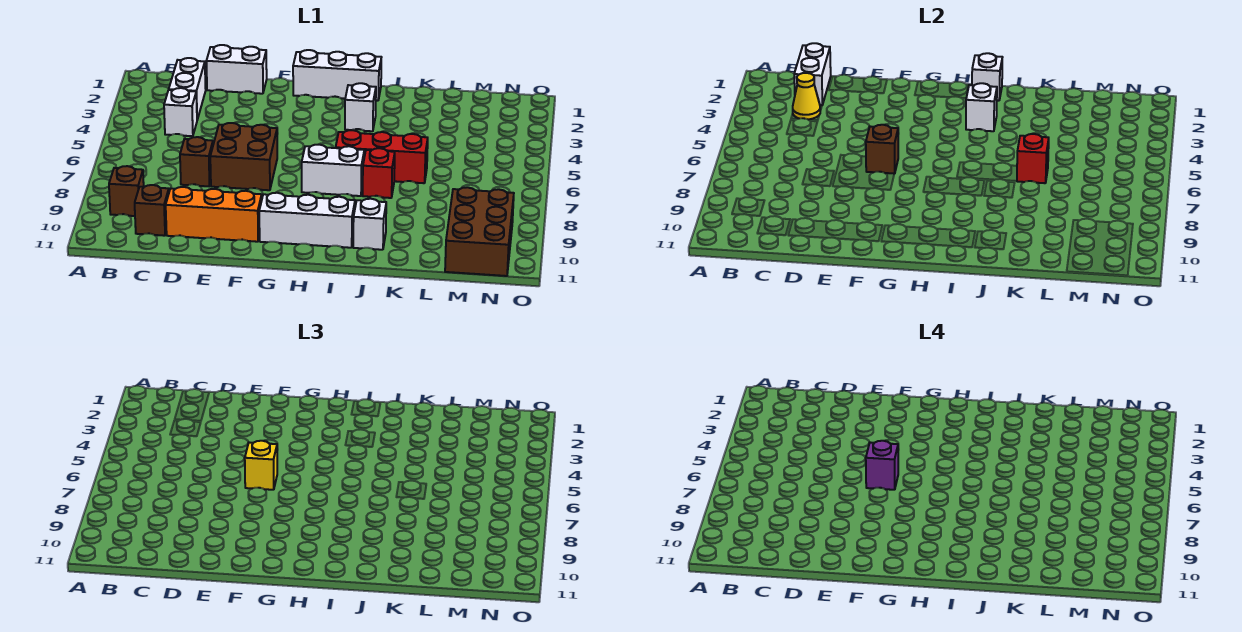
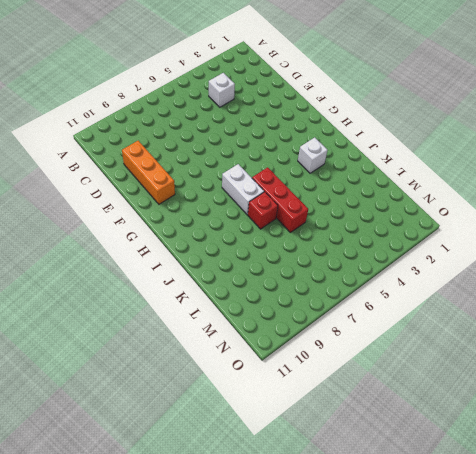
none -> brown 1x1 brick [109,166,144,216]
none -> white 1x2 brick [169,58,206,120]
none -> brown 1x1 brick [135,185,169,236]

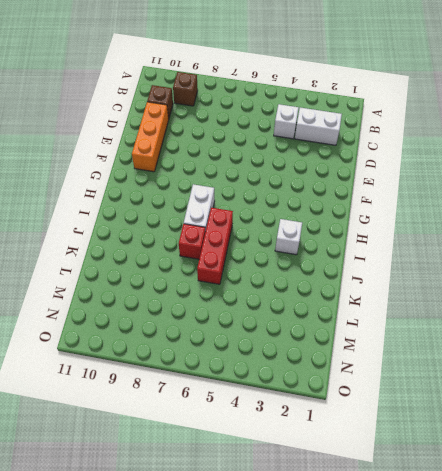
none -> white 1x2 brick [206,45,267,94]
none -> brown 1x1 brick [180,137,213,186]
none -> brown 2x2 brick [210,123,277,190]

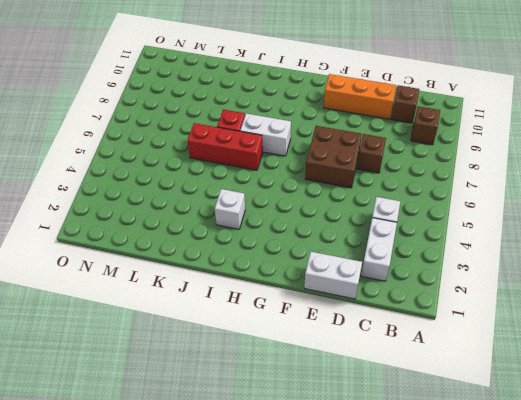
none -> white 1x3 brick [293,50,381,101]
none -> white 1x3 brick [259,193,355,248]
none -> white 1x1 brick [353,199,386,250]

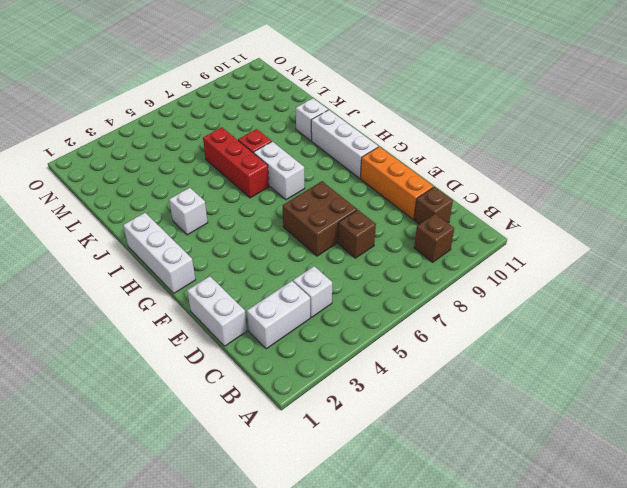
none -> brown 2x3 brick [445,187,514,276]
none -> white 1x2 brick [794,43,831,105]
none -> yellow 1x1 cone [793,73,820,119]

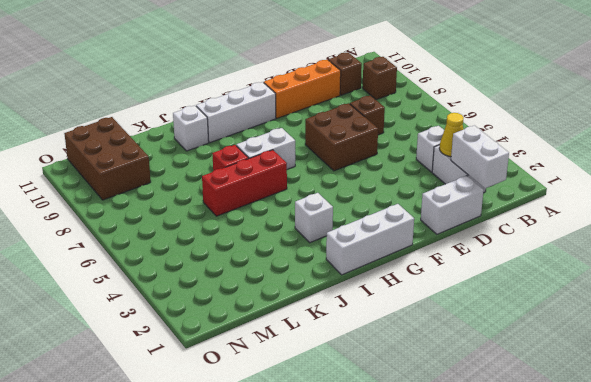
none -> brown 1x1 brick [866,125,898,174]
none -> white 1x1 brick [972,53,1002,101]
none -> white 1x1 brick [966,83,997,131]

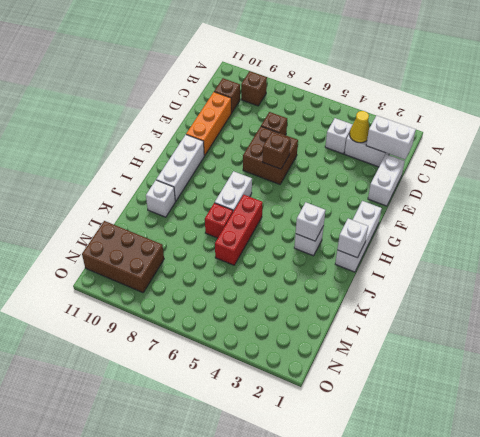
none -> red 1x1 brick [1017,134,1049,183]
none -> yellow 1x1 brick [245,441,277,490]
none -> purple 1x1 brick [866,441,898,490]

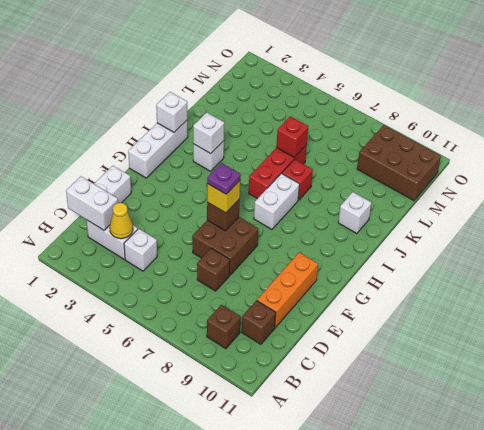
purple 1x1 plate [207,163,241,194] -> purple 1x1 brick [866,441,898,490]
none -> white 1x3 brick [259,193,355,248]

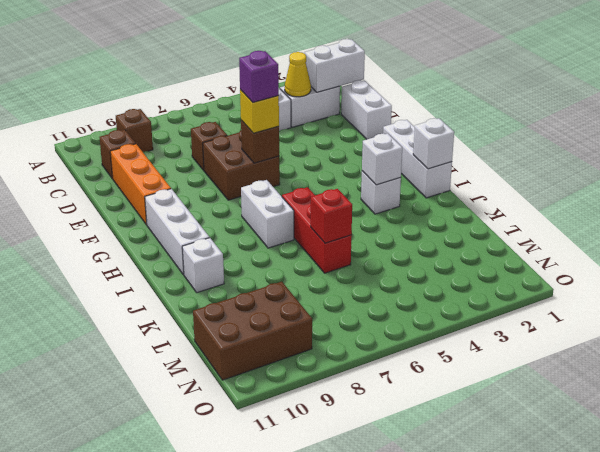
none -> red 1x1 brick [363,148,395,198]

